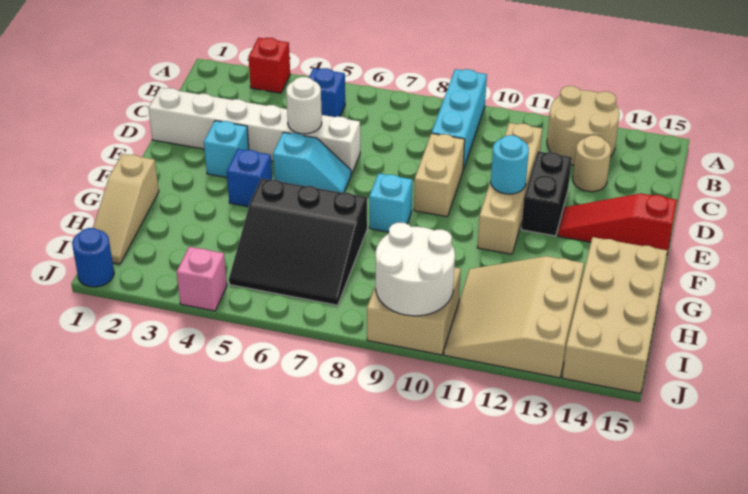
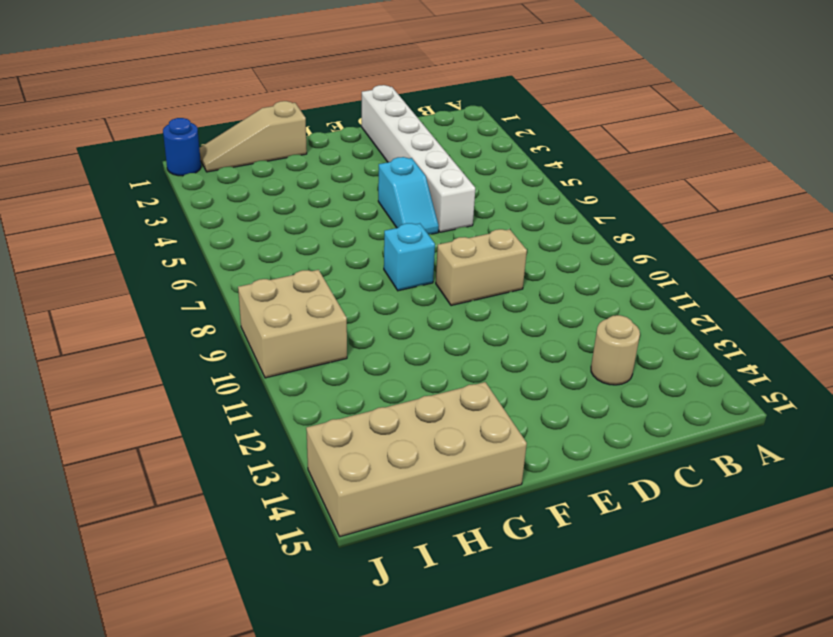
none -> red 1x1 brick [248,38,290,93]
none -> cyan 1x3 brick [432,69,487,169]
none -> tan 2x2 round brick [547,86,619,165]

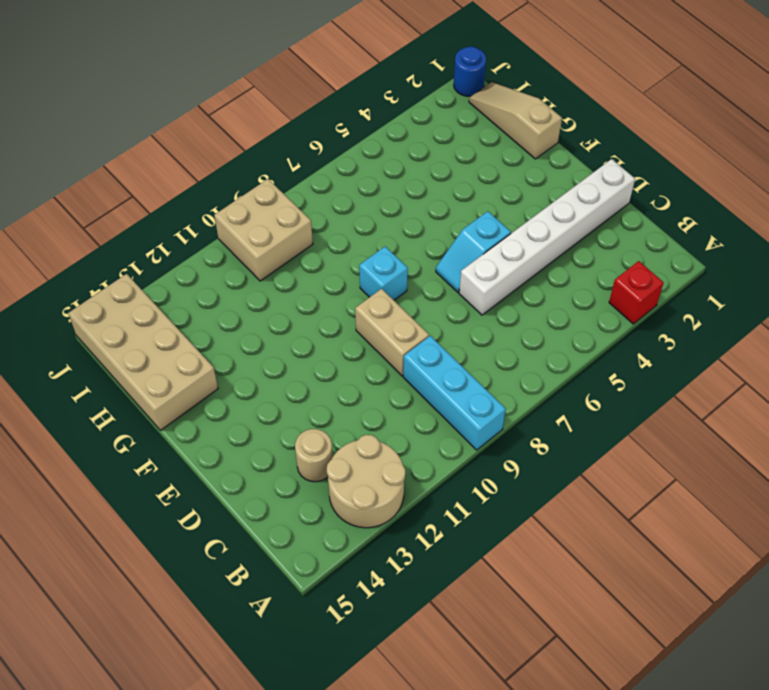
none -> blue 1x1 brick [309,68,345,117]
none -> tan 1x4 brick [477,123,542,254]
none -> black 1x2 brick [521,151,572,236]

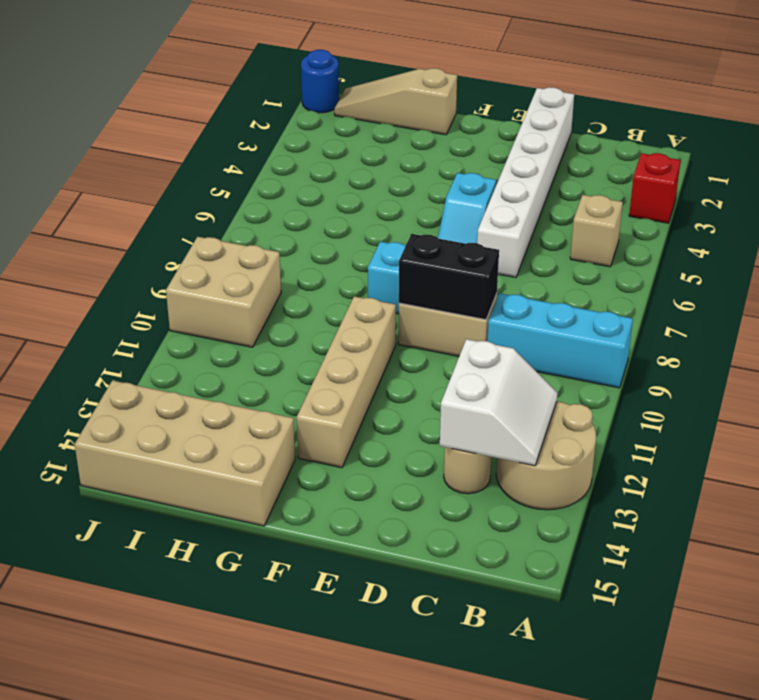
tan 1x1 brick [570,195,623,267] -> blue 1x1 brick [309,68,345,117]
white 2x2 slope [440,339,557,466] -> none
black 1x2 brick [399,234,499,320] -> black 1x2 brick moved to [521,151,572,236]
tan 1x4 brick [297,296,396,468] -> tan 1x4 brick turned to [477,123,542,254]
none -> cyan 1x1 brick [204,121,249,177]
none -> red 1x3 slope [558,193,677,252]
none -> blue 1x1 brick [227,149,272,207]

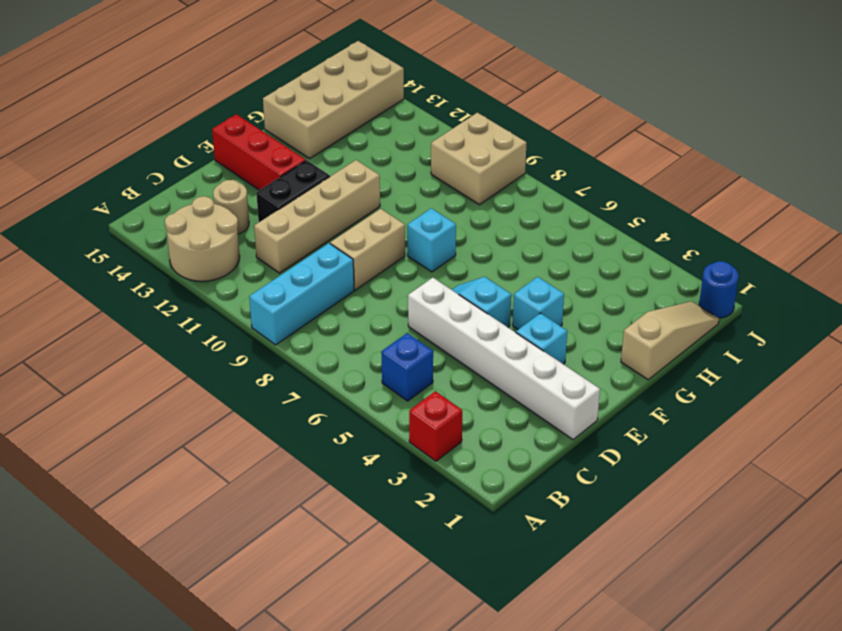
red 1x3 brick [212,114,306,190] -> red 1x3 slope [558,193,677,252]
cyan 1x1 brick [513,277,564,329] -> blue 1x1 brick [227,149,272,207]
none -> black 3x3 slope [229,178,367,305]
none -> tan 3x3 slope [444,256,584,378]
none -> pink 1x1 brick [177,247,227,311]

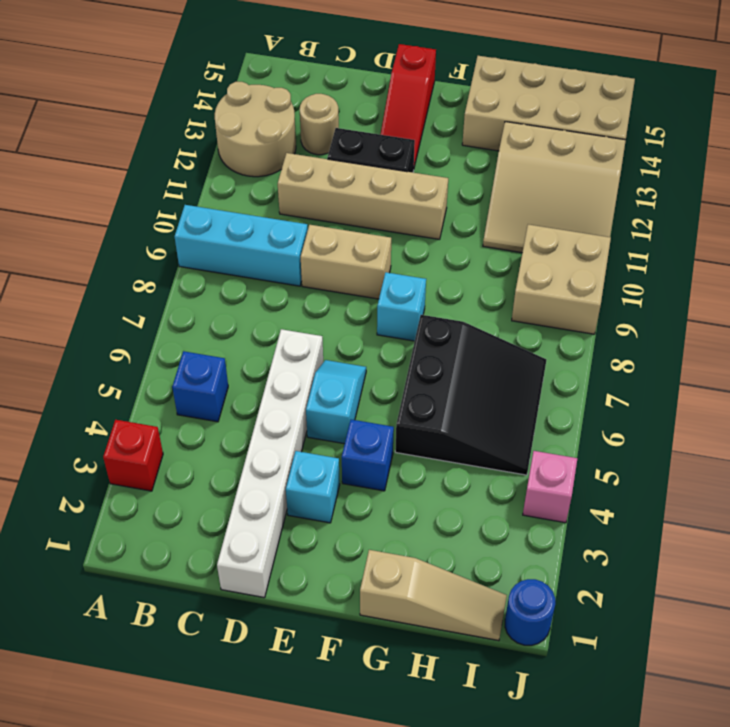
none -> white 1x1 round brick [286,77,322,134]
none -> cyan 1x1 round brick [491,135,529,194]
none -> white 2x2 round brick [376,223,455,316]

